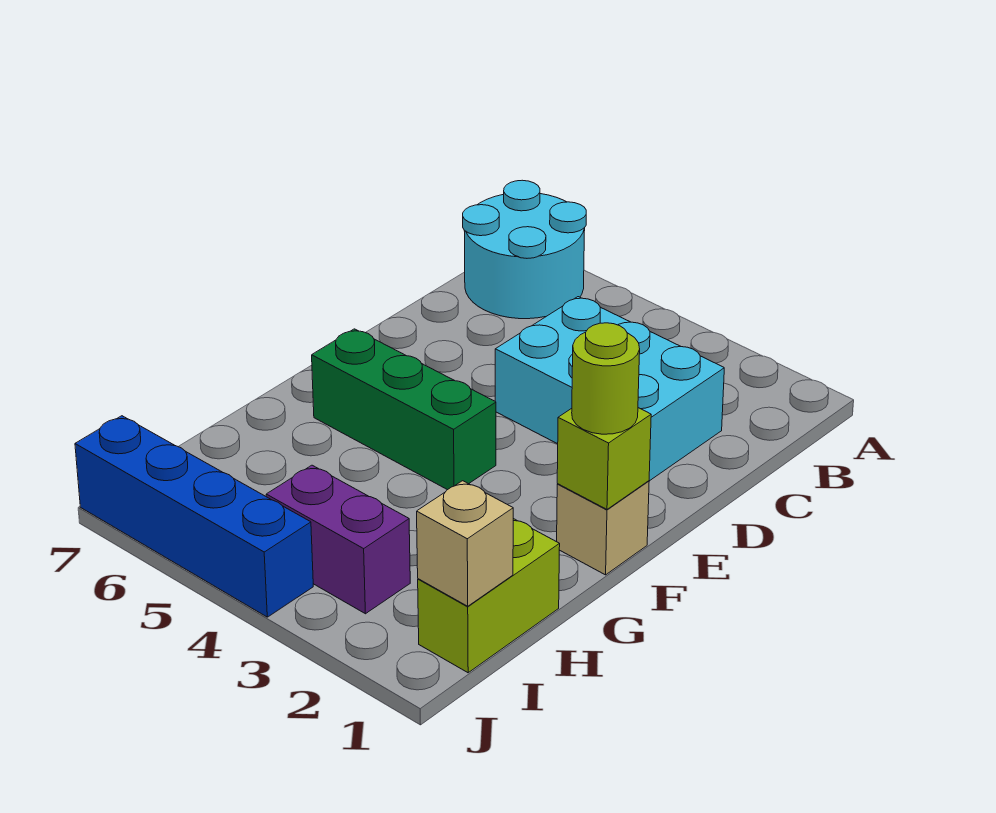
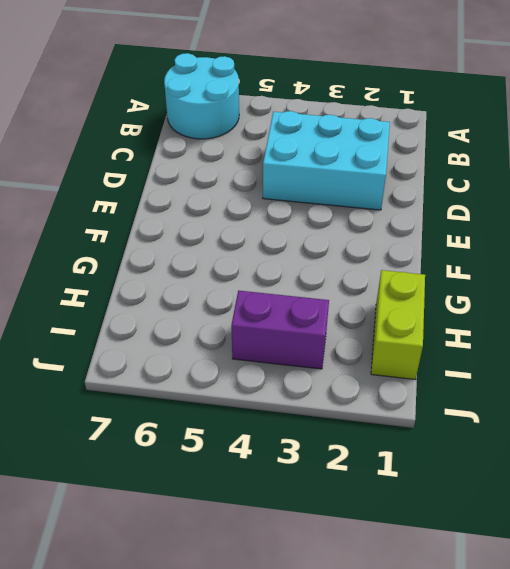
none -> tan 1x1 brick [557,481,649,575]
none -> green 1x3 brick [312,329,496,490]

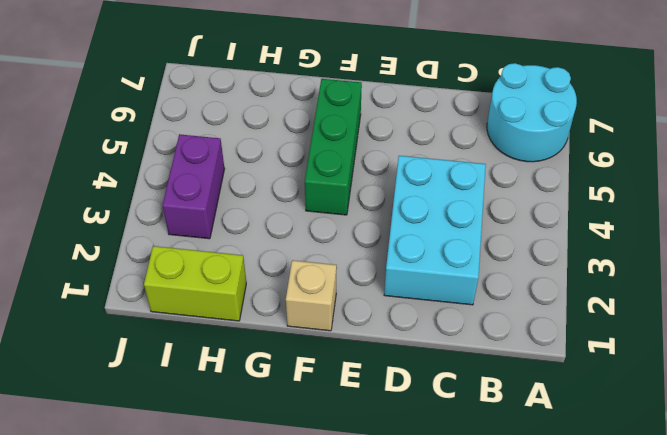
none -> blue 1x4 brick [75,416,313,617]
none -> lime 1x1 brick [557,408,651,509]

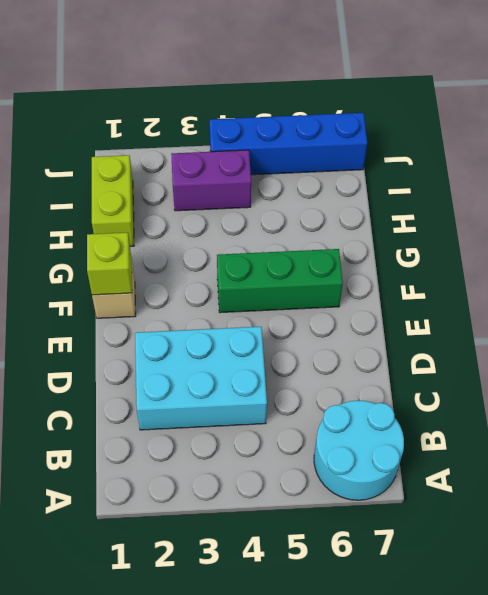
none -> tan 1x1 brick [417,481,513,606]
none -> lime 1x1 round brick [572,323,640,434]

